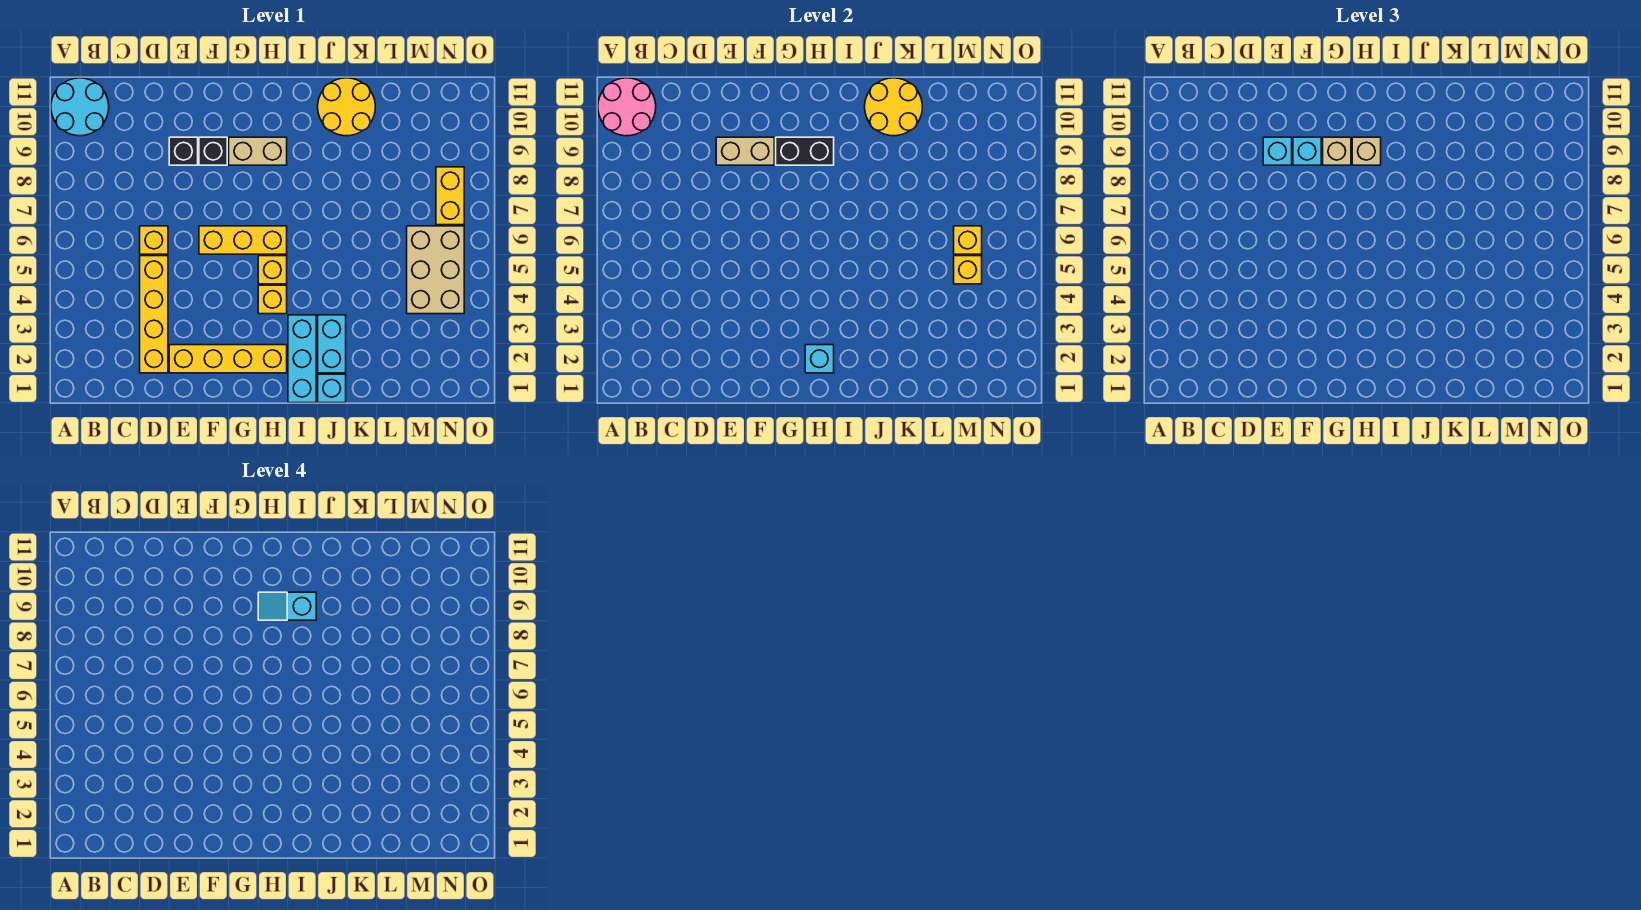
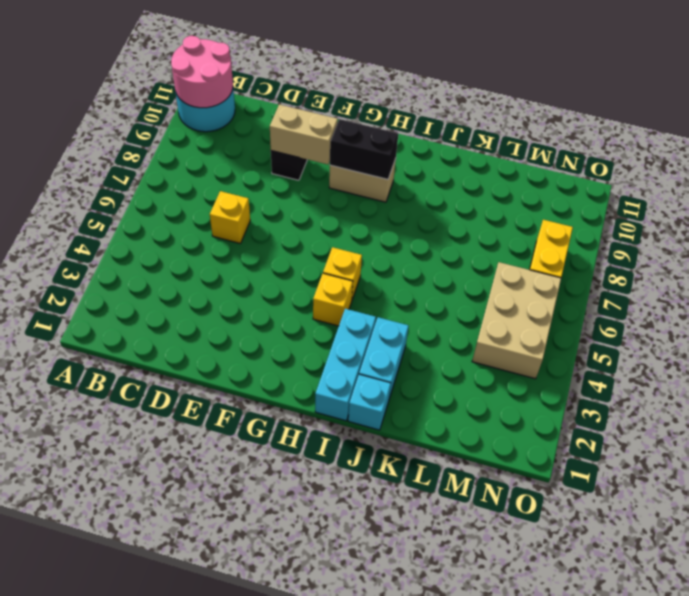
none -> yellow 1x4 brick [140,256,168,373]
none -> yellow 1x4 brick [169,345,287,373]
none -> yellow 1x3 brick [199,226,287,254]

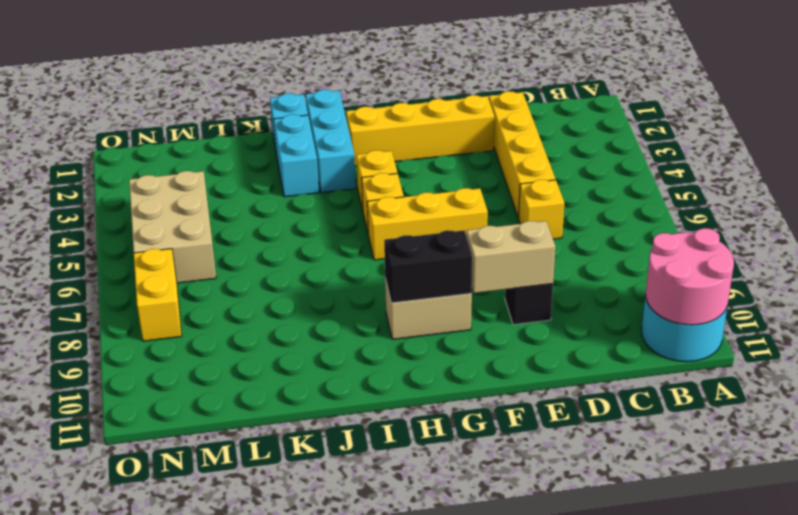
none -> black 1x1 brick [199,137,227,165]
none -> yellow 2x2 round brick [318,78,375,136]
none -> cyan 1x1 brick [805,345,834,373]

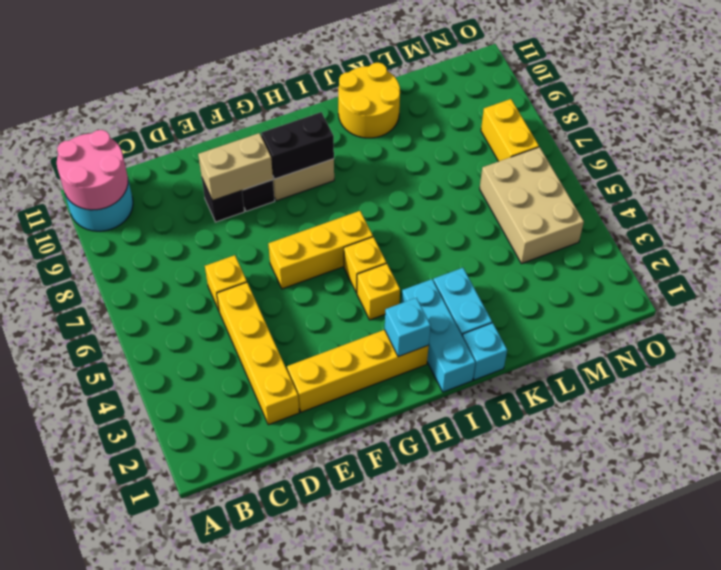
none -> yellow 2x2 round brick [865,78,922,136]
none -> yellow 1x1 brick [954,256,982,284]
none -> yellow 1x1 brick [954,226,982,254]

